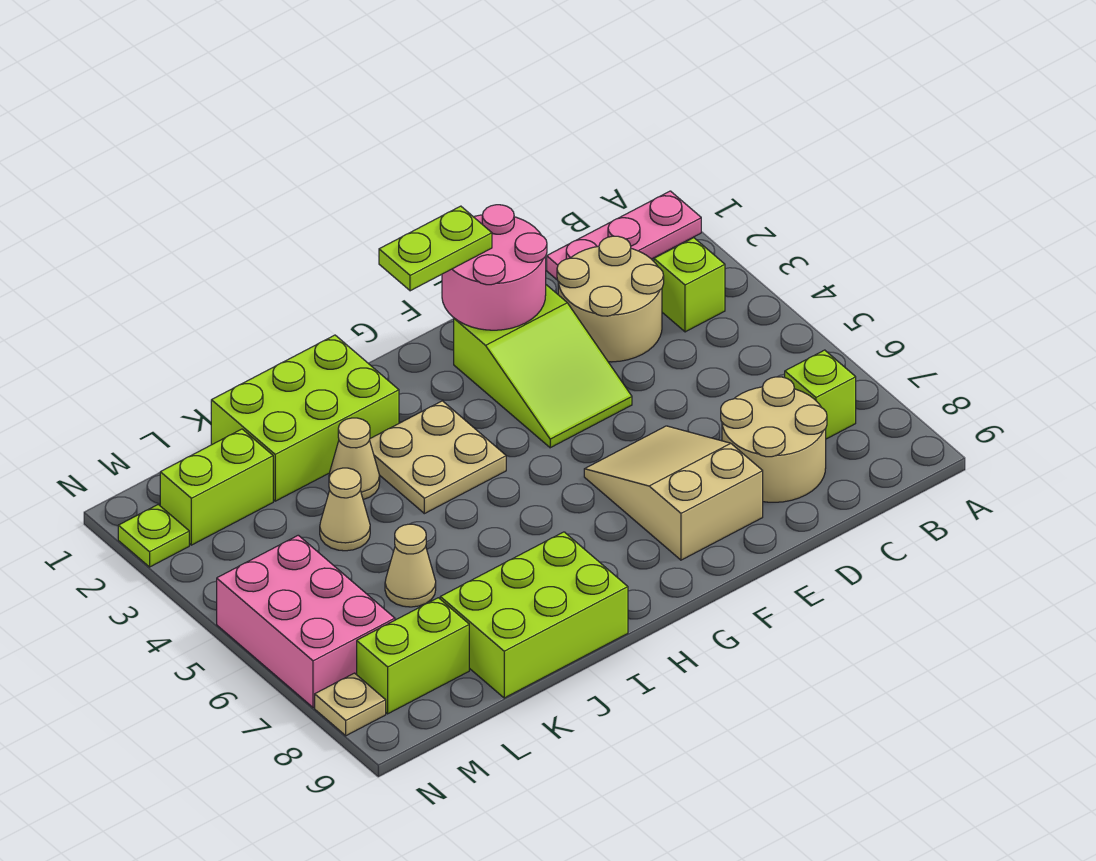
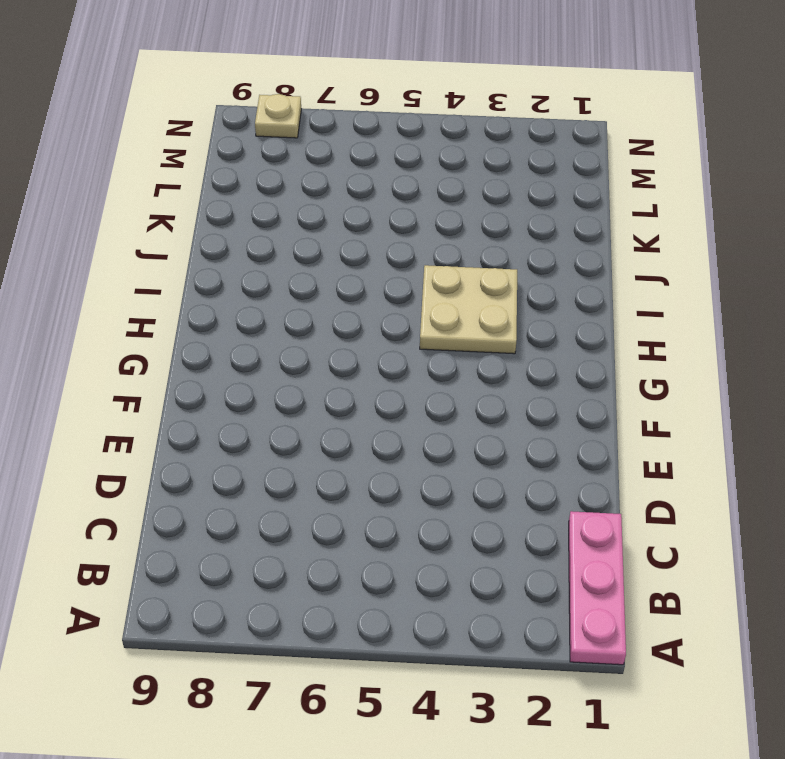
none -> lime 1x1 brick [654,238,725,332]
none -> lime 1x1 brick [785,350,856,439]
none -> tan 2x2 round brick [557,236,664,362]

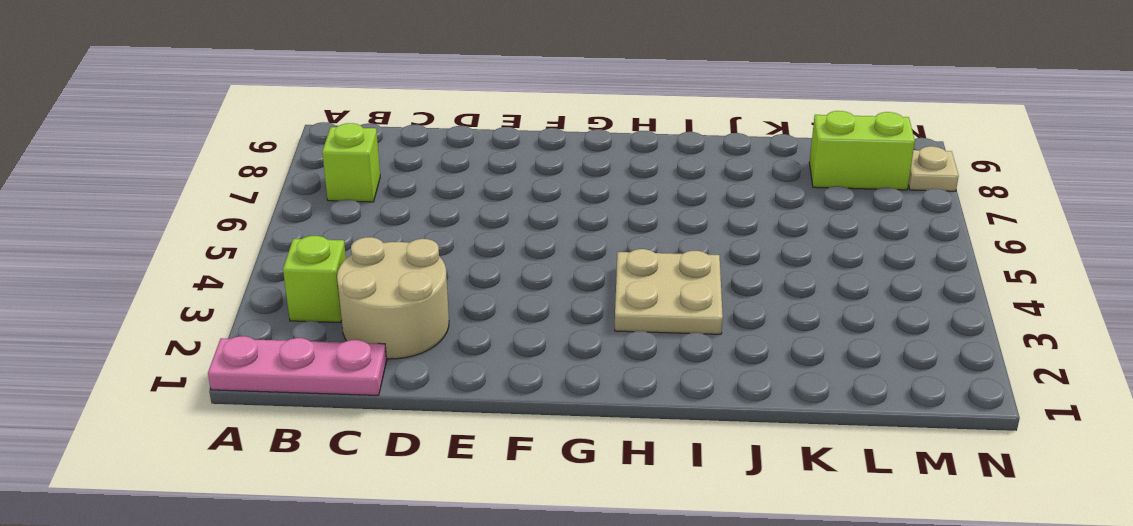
none -> tan 2x2 round brick [721,377,827,502]
none -> lime 2x3 slope [454,285,632,448]
none -> tan 2x3 slope [584,426,763,560]

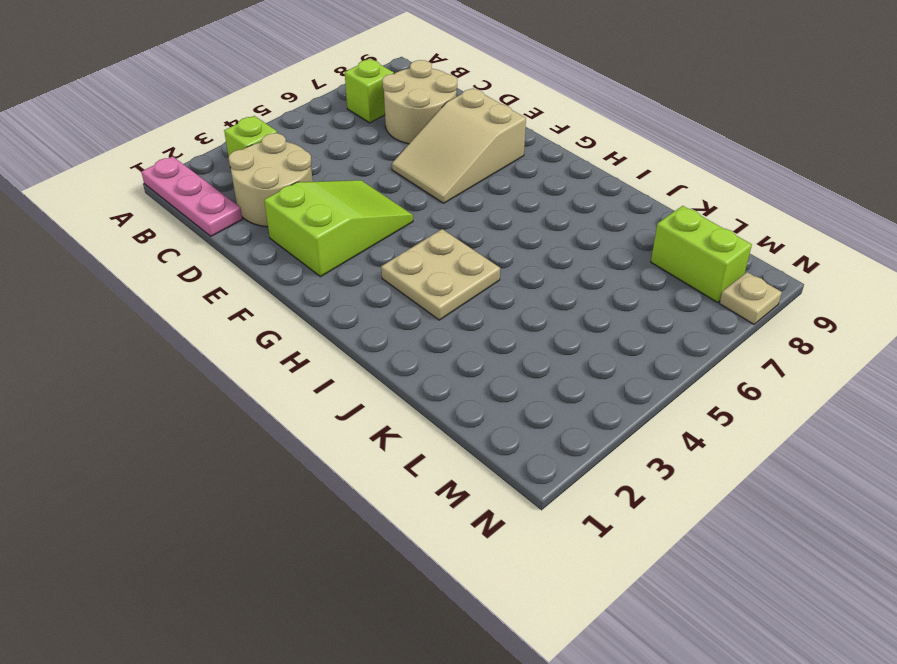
none -> lime 2x3 brick [211,335,399,501]
none -> lime 2x3 brick [440,532,628,698]
none -> tan 1x1 cone [329,418,380,499]

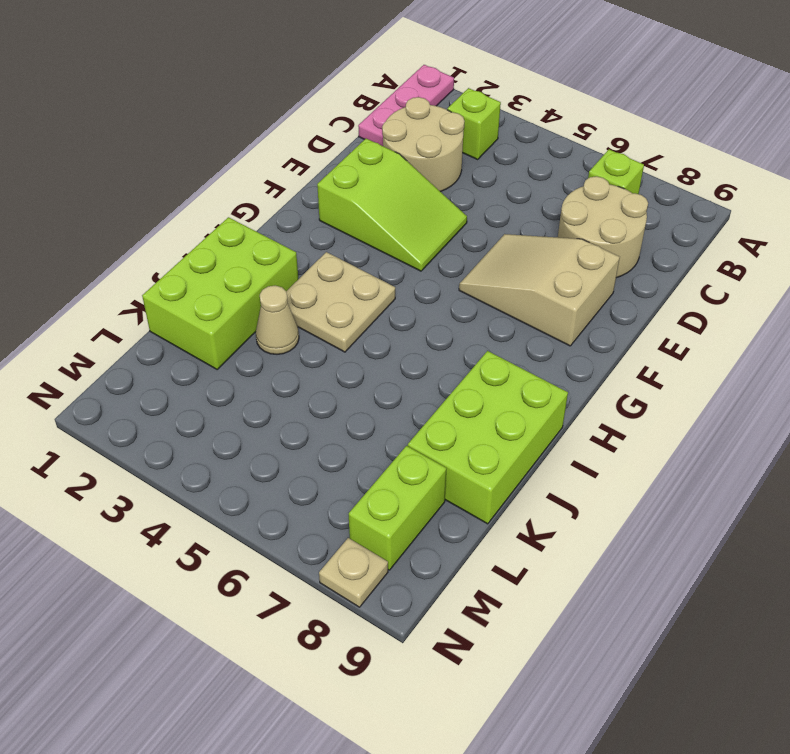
none -> tan 1x1 cone [320,468,370,551]
none -> tan 1x1 cone [385,524,436,607]
none -> lime 1x2 brick [160,429,273,545]

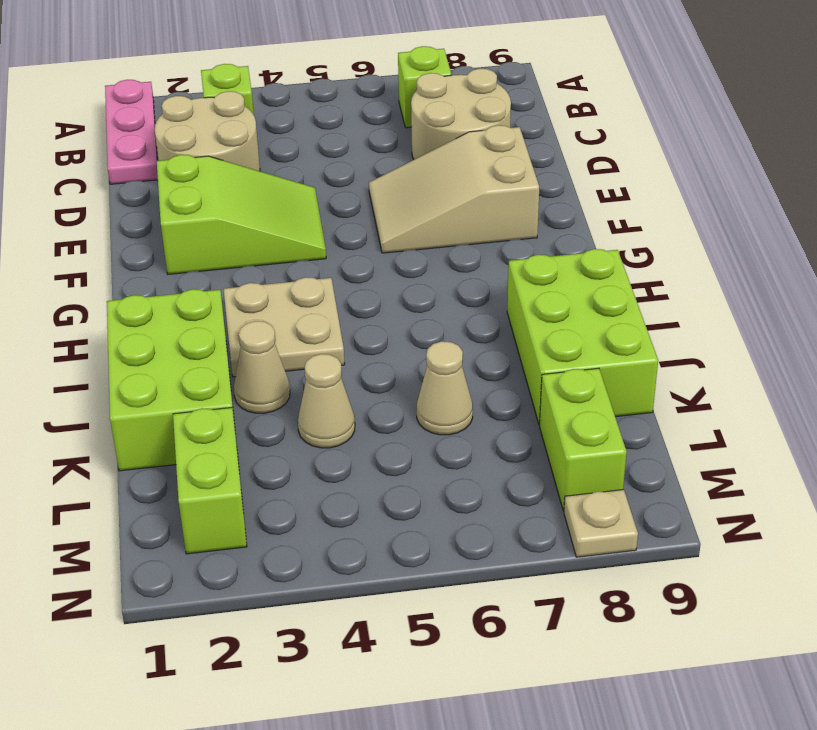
none -> pink 2x3 brick [217,535,395,708]
none -> lime 1x1 plate [118,505,189,567]
none -> pink 2x2 round brick [442,205,547,330]

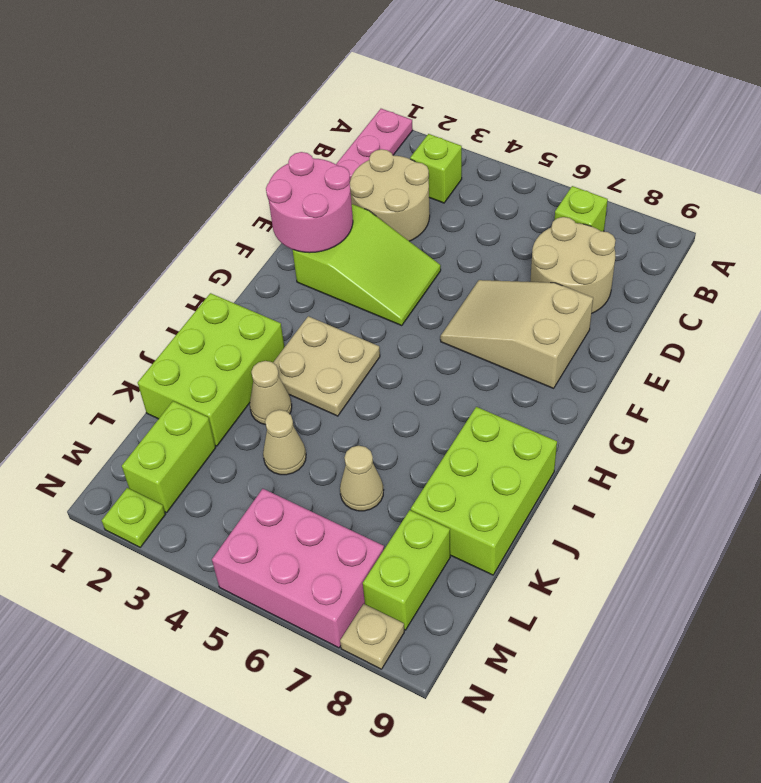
none -> lime 1x2 plate [379,206,492,291]

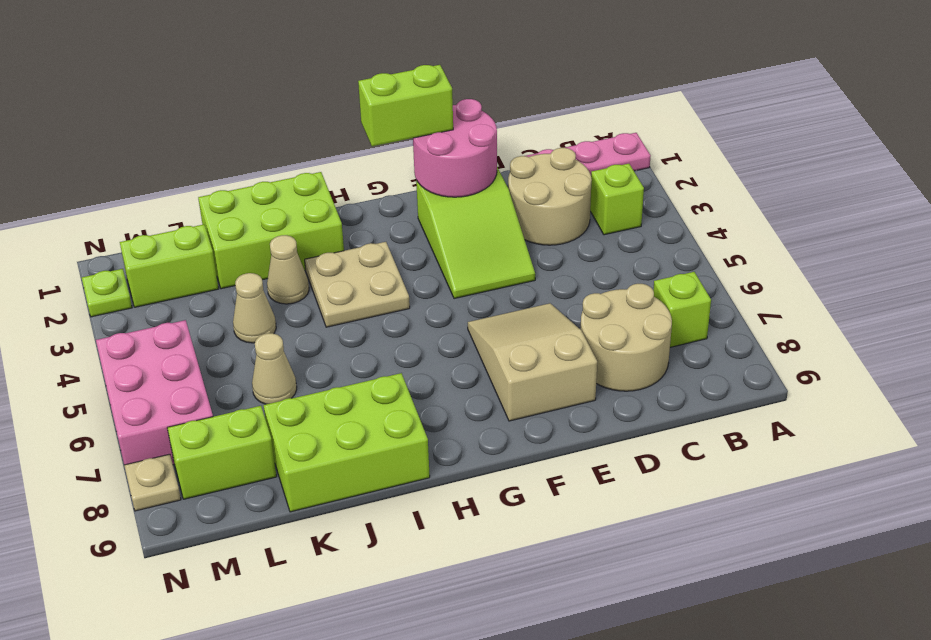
lime 1x2 brick [358,65,453,146] -> lime 1x2 plate [379,206,492,291]

